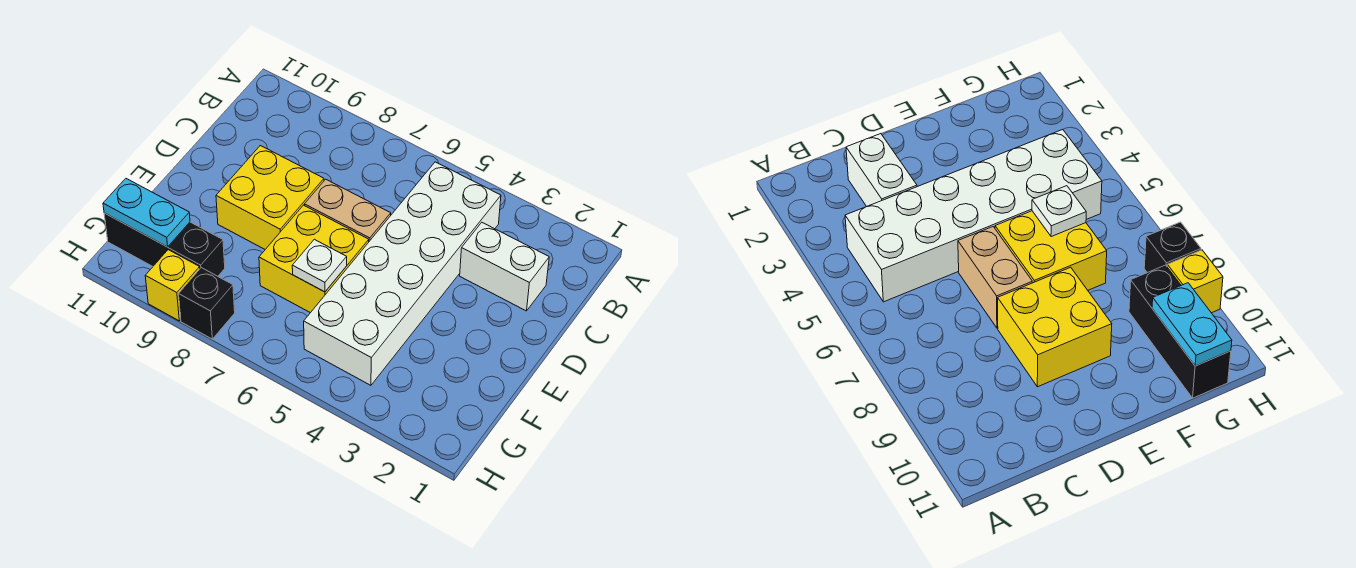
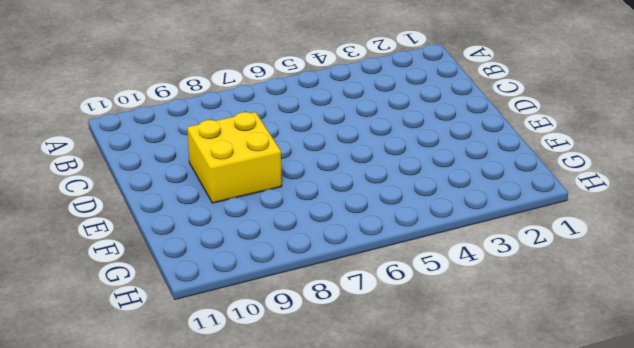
none -> white 2x6 brick [304,162,501,385]
none -> white 1x2 brick [460,223,549,311]

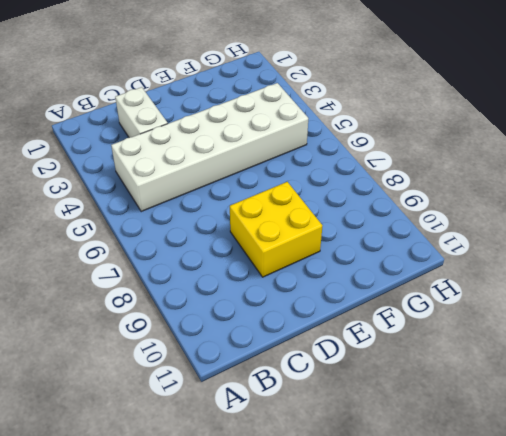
none -> tan 1x2 brick [304,179,391,241]
none -> yellow 2x2 brick [259,205,369,313]

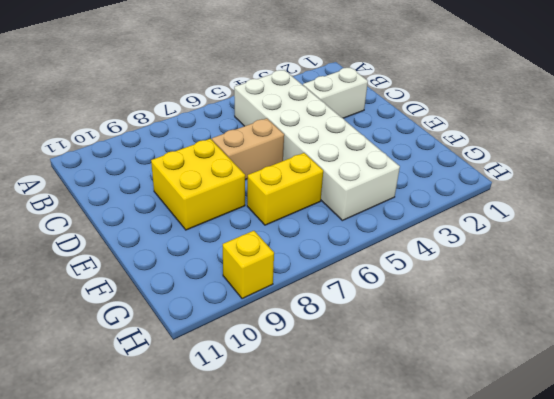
yellow 1x2 brick [247,153,323,225] -> yellow 2x2 brick [259,205,369,313]
none -> black 1x3 brick [104,213,225,276]
none -> black 1x1 brick [179,268,235,339]

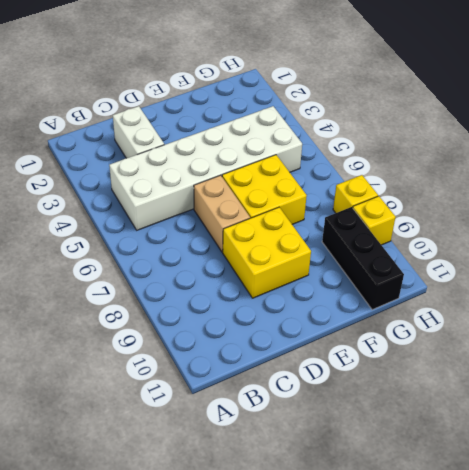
yellow 1x1 brick [333,175,378,213] -> black 1x1 brick [179,268,235,339]
none -> white 1x1 plate [292,239,347,292]
none -> cyan 1x2 plate [103,179,190,247]

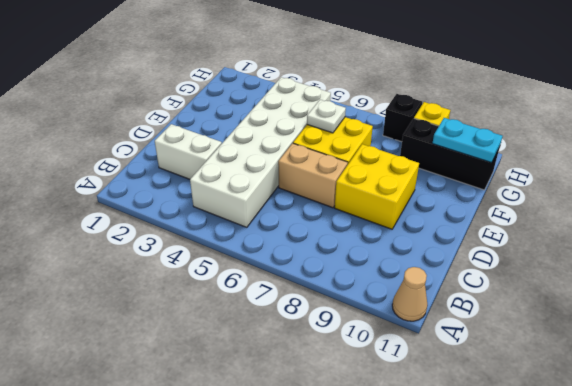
tan 1x1 cone [392,267,428,321] -> none

